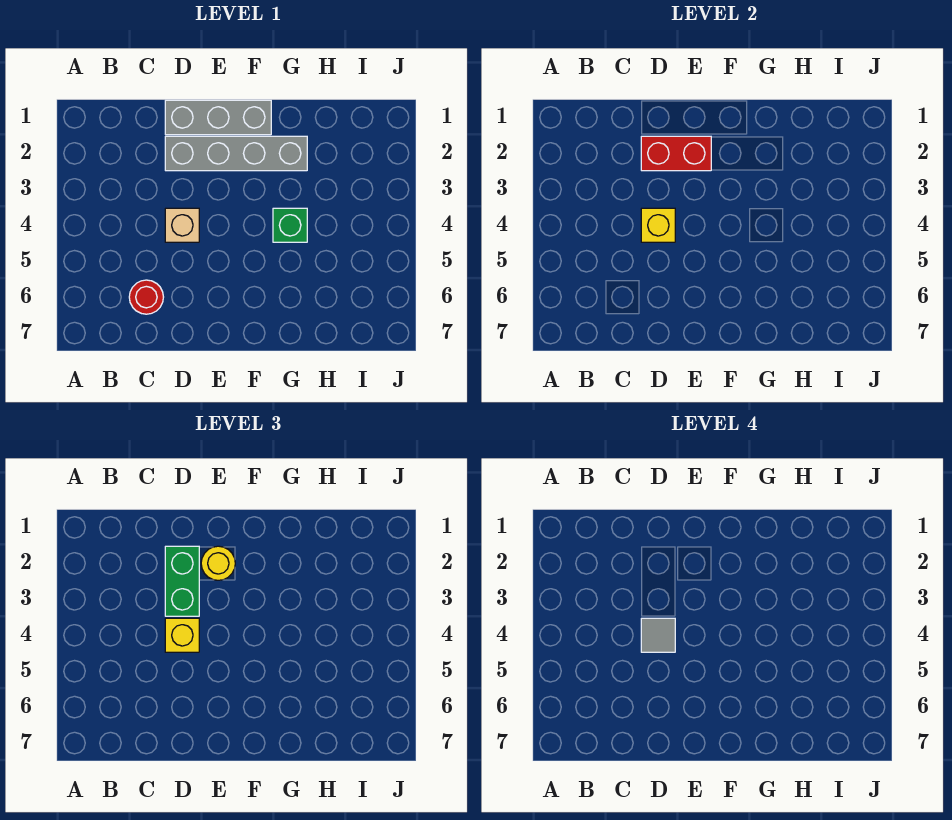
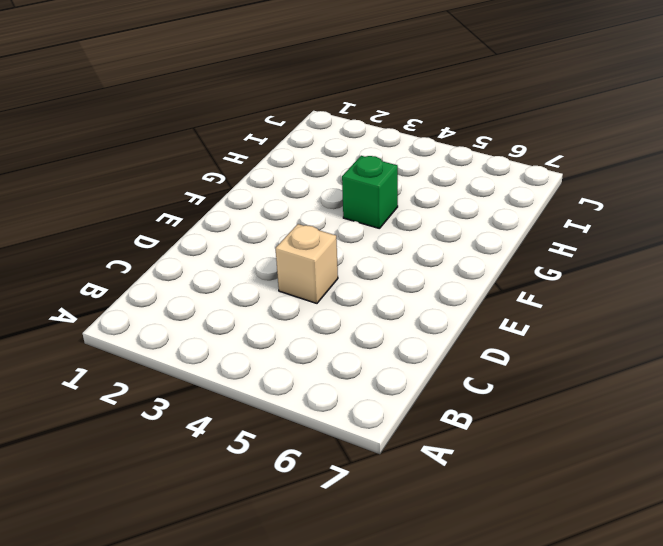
none -> red 1x1 round brick [129,280,163,314]
none -> grey 1x3 brick [165,100,271,135]

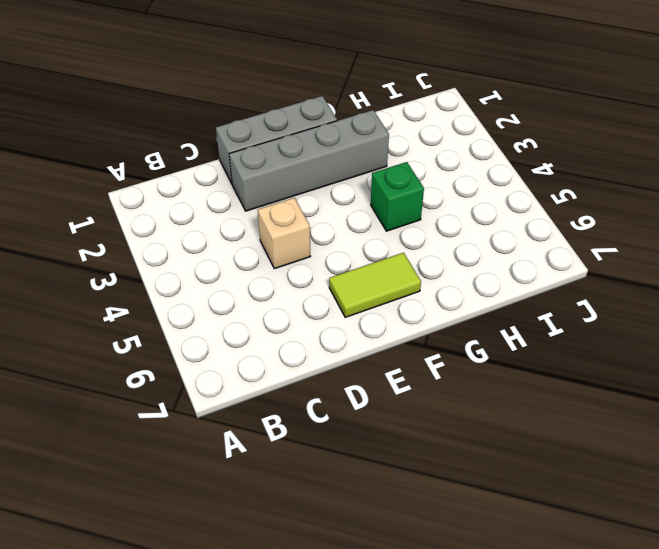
lime 1x2 tile [329,253,421,318] -> none
none -> red 1x1 round brick [129,280,163,314]
none -> red 1x2 brick [641,136,711,171]

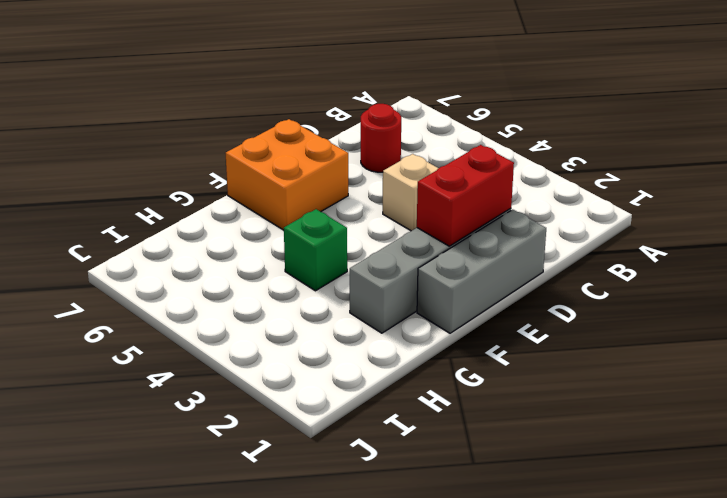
orange 2x2 brick [226,119,348,230] -> none
none -> yellow 1x1 brick [641,208,675,242]
none -> green 1x2 brick [165,546,199,616]

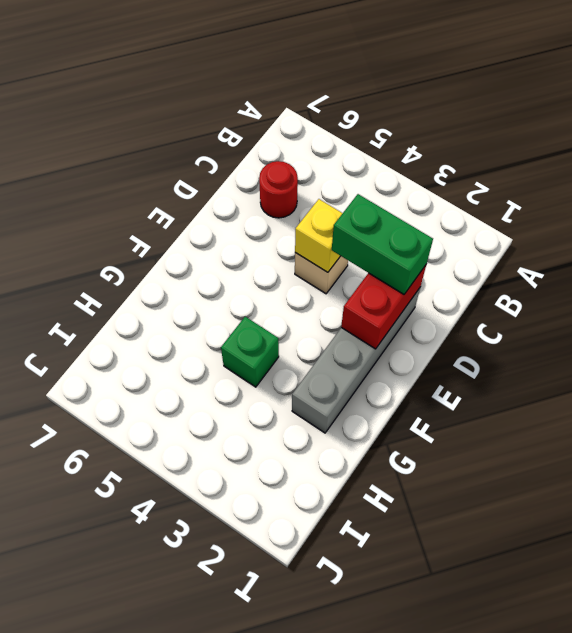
none -> grey 1x3 brick [165,100,271,135]
none -> yellow 1x1 brick [165,618,199,652]

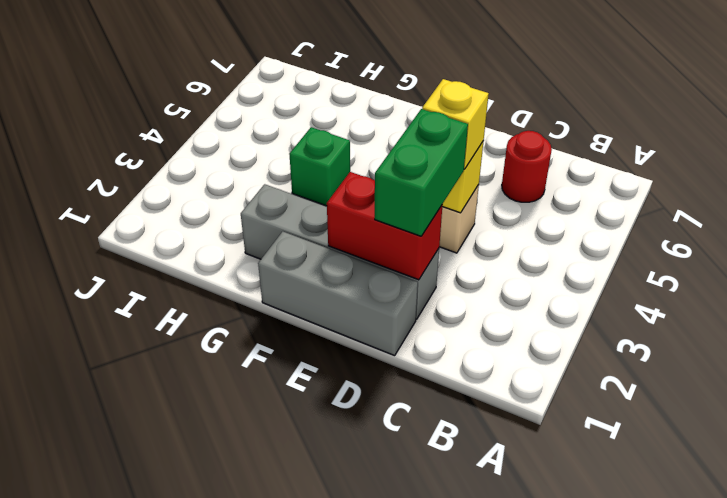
none -> yellow 1x1 round brick [201,546,235,580]
none -> grey 1x1 tile [641,618,675,652]

